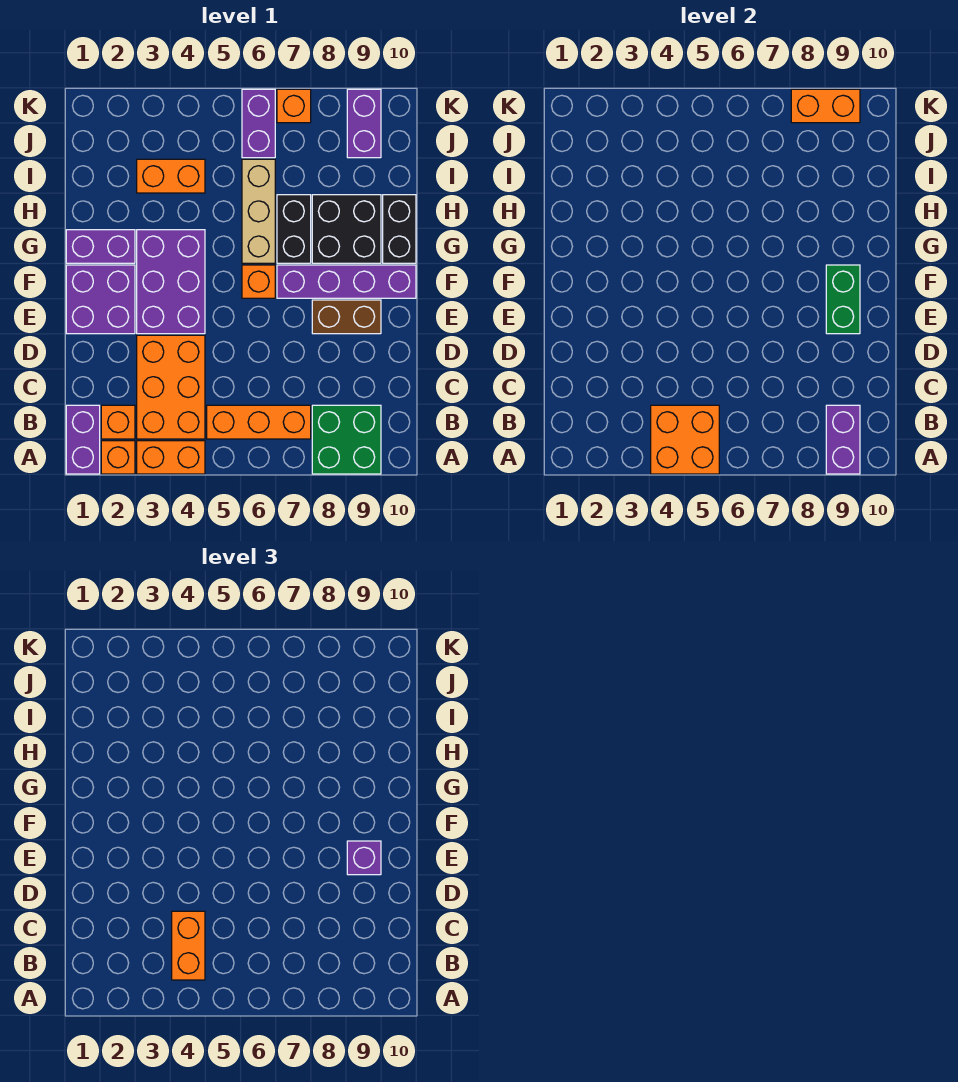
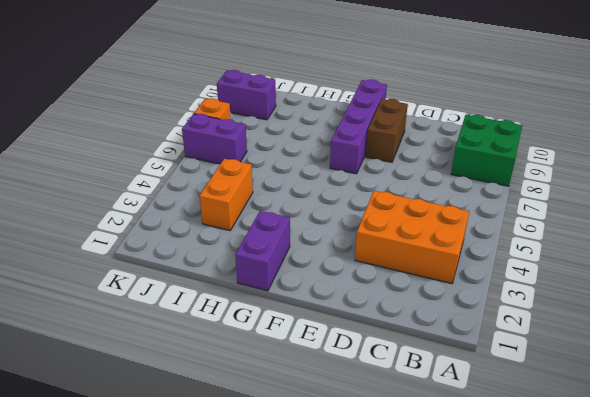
none -> purple 1x2 brick [66,405,100,474]
none -> orange 1x1 brick [101,441,135,474]
none -> orange 1x2 brick [137,441,205,474]

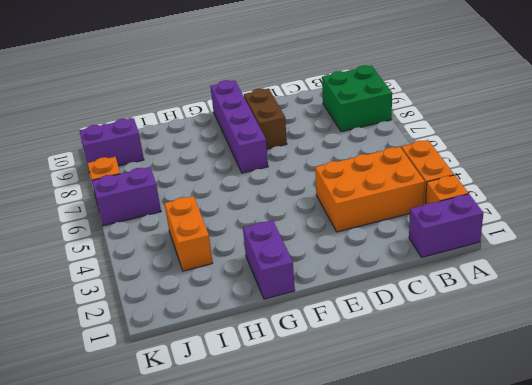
none -> orange 1x1 brick [101,405,135,439]
none -> orange 1x3 brick [207,405,311,439]
none -> purple 2x2 brick [66,265,135,334]

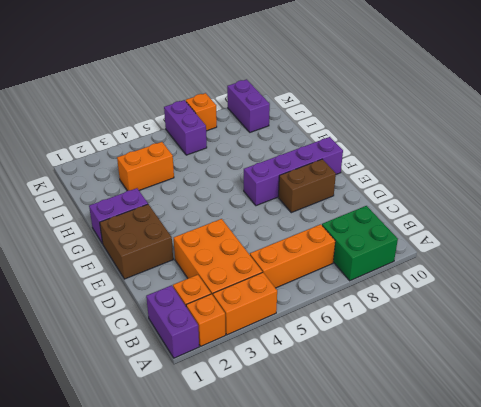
brown 2x2 brick [100,204,173,279] -> purple 2x2 brick [66,265,135,334]
none -> purple 2x3 brick [137,230,205,334]
none -> orange 1x1 brick [242,265,275,298]
none -> tan 1x3 brick [242,159,275,263]

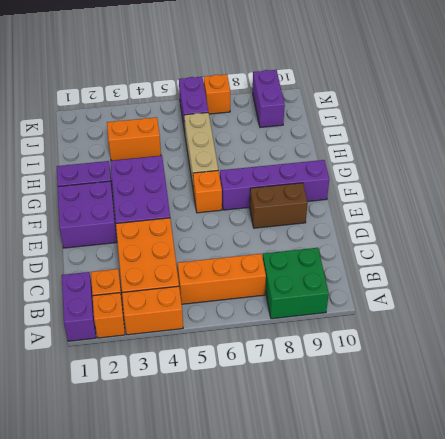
none -> black 1x2 brick [277,195,311,263]
none -> black 2x2 brick [312,195,381,263]
none -> black 1x2 brick [383,195,416,263]

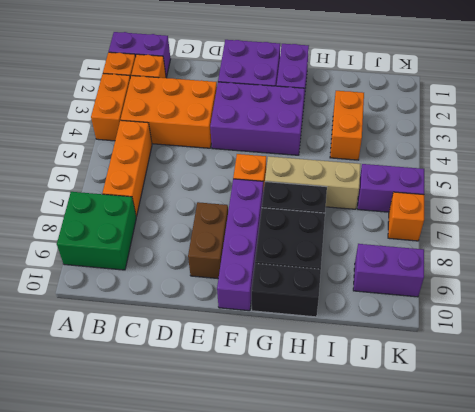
none -> orange 2x2 brick [651,405,719,474]
none -> purple 1x2 brick [826,405,860,474]
none -> green 1x2 brick [826,265,860,334]

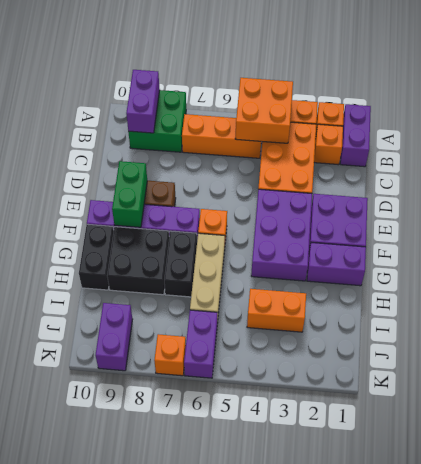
none -> orange 1x2 brick [791,89,860,123]
none -> orange 1x2 brick [172,911,205,980]
none -> purple 1x1 brick [347,841,381,875]

